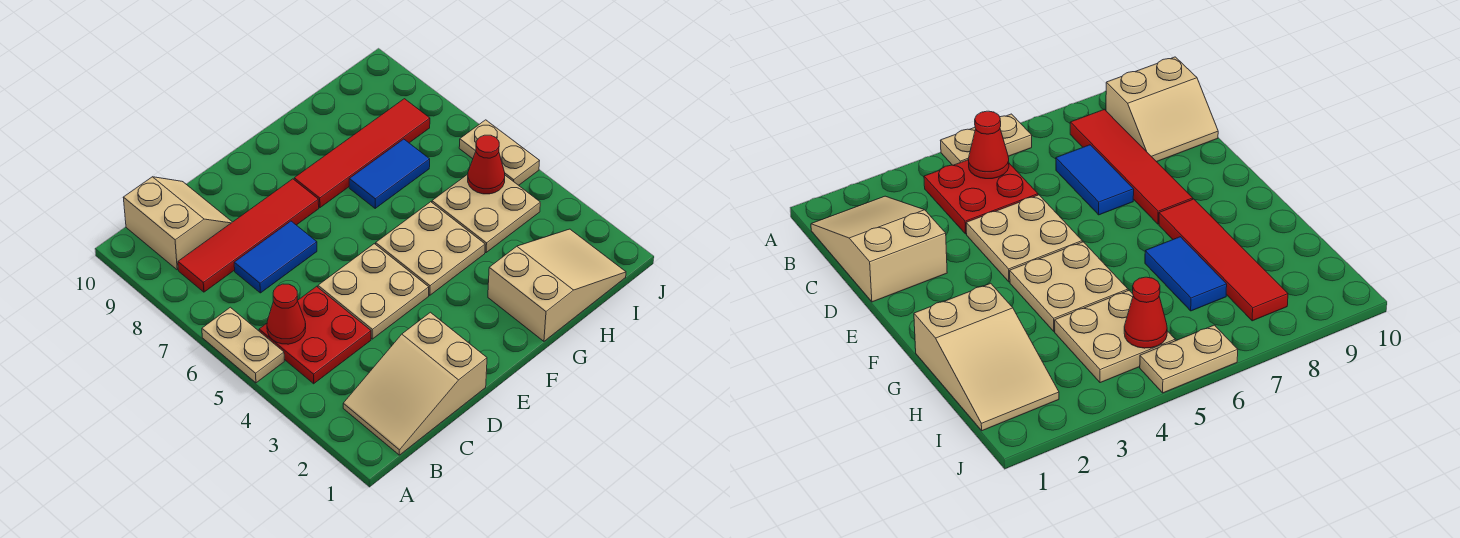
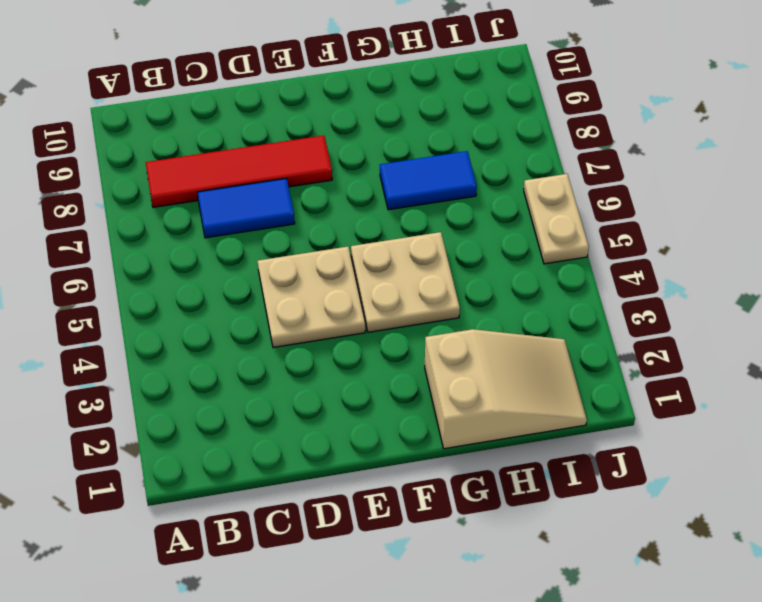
none -> tan 1x2 plate [202,307,284,383]
none -> tan 2x3 slope [343,312,487,455]
none -> red 2x2 plate [259,286,371,384]

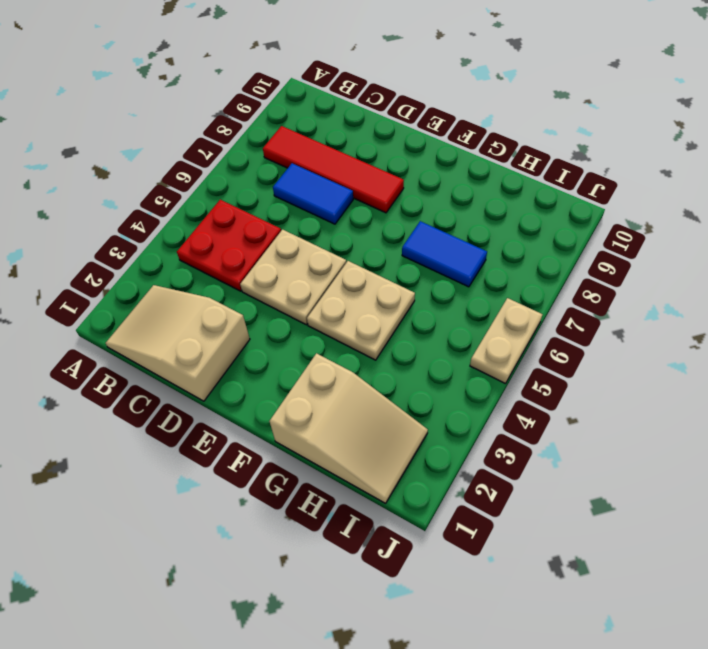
none -> tan 1x2 plate [202,307,284,383]
none -> tan 2x2 slope [123,177,232,270]
none -> red 1x4 tile [294,99,430,208]

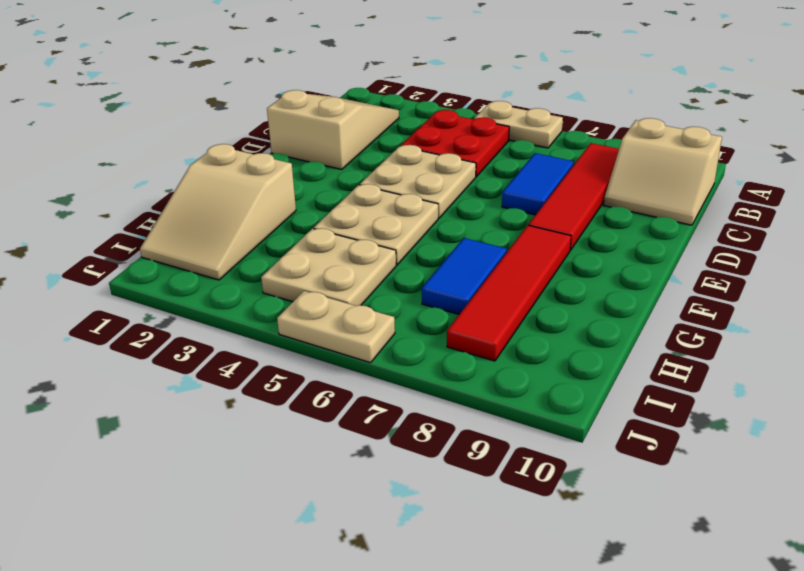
none -> red 1x1 cone [267,284,306,344]
none -> red 1x1 cone [468,135,505,194]

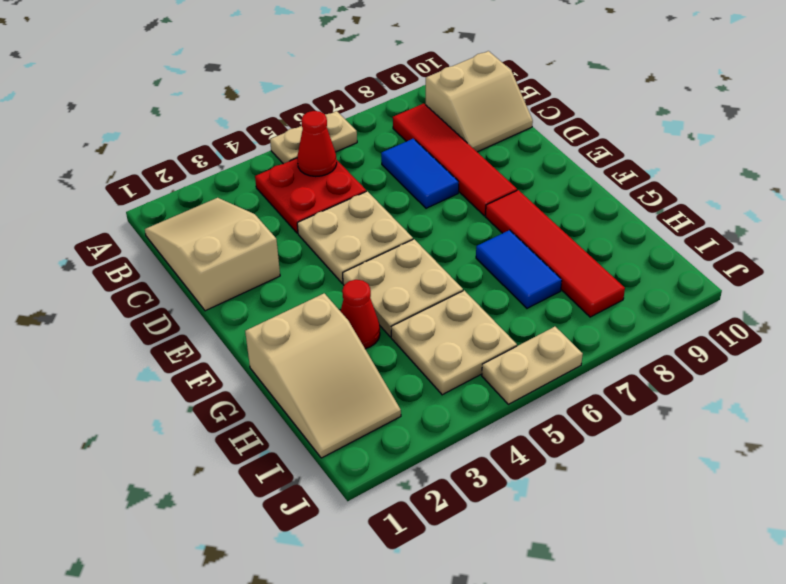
red 1x1 cone [341,280,380,349] -> red 1x1 cone moved to [468,135,505,194]

